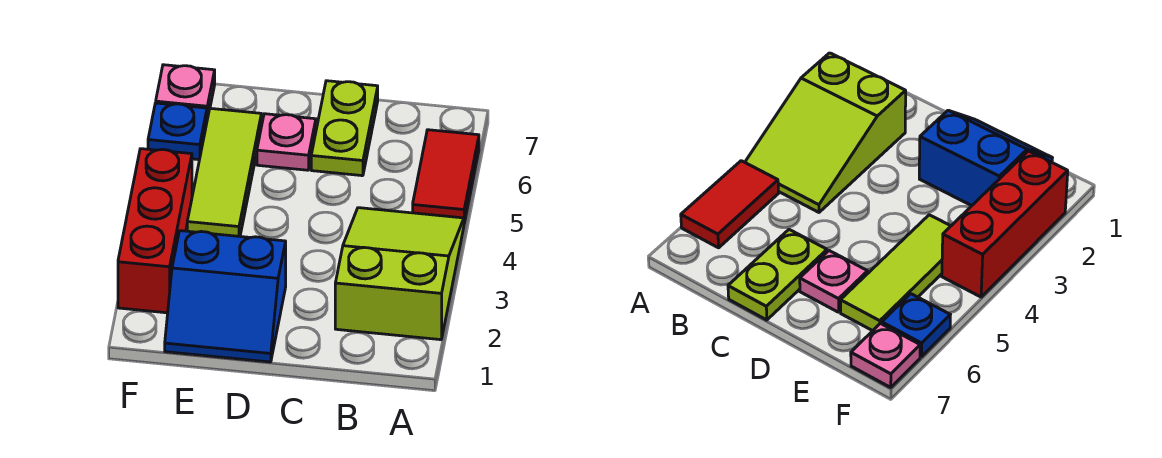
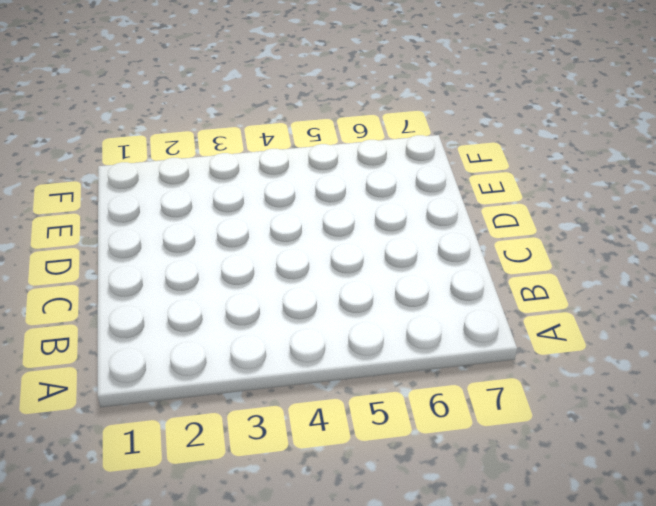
none -> lime 2x3 slope [335,208,464,340]
none -> red 1x2 tile [413,130,479,223]

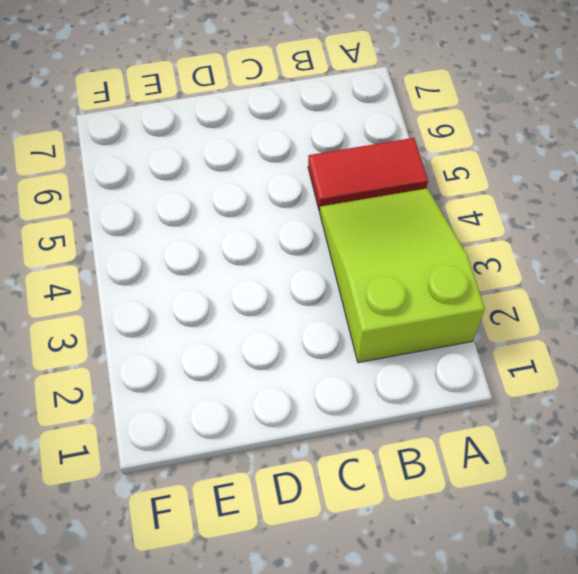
red 1x2 tile [308,138,428,211] -> red 1x2 tile turned to [413,130,479,223]
none -> lime 1x2 plate [311,81,378,176]
none -> blue 2x2 slope [165,231,286,362]

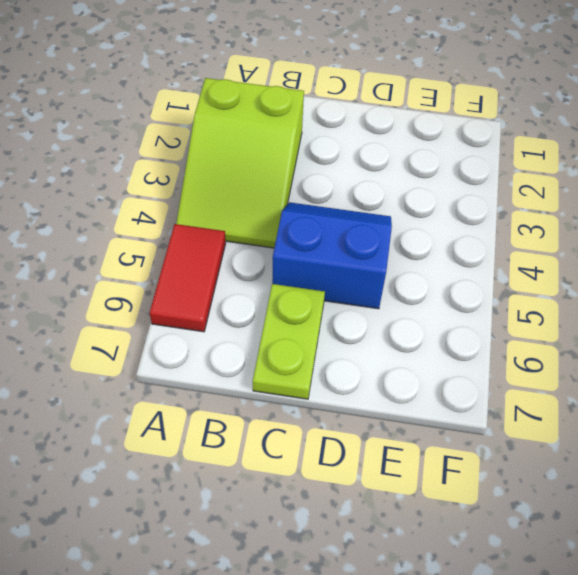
blue 2x2 slope [272,202,392,309] -> blue 2x2 slope moved to [165,231,286,362]
none -> pink 1x1 plate [257,114,316,170]
none -> lime 1x3 tile [187,108,261,236]

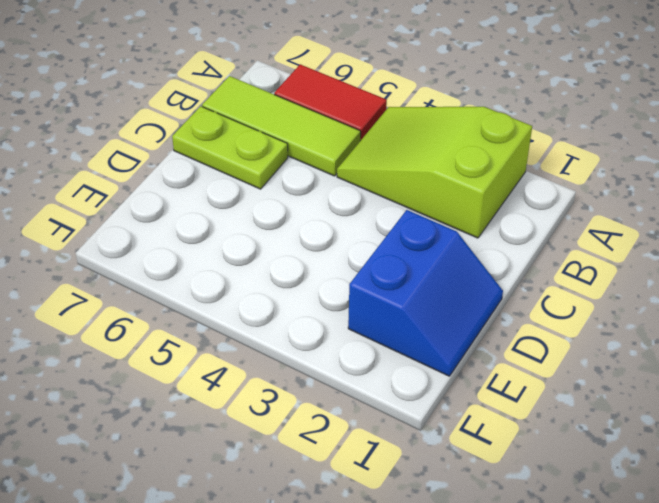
lime 1x3 tile [202,76,361,176] -> lime 1x3 tile moved to [187,108,261,236]
none -> pink 1x1 plate [257,114,316,170]
none -> red 1x3 brick [118,149,192,313]

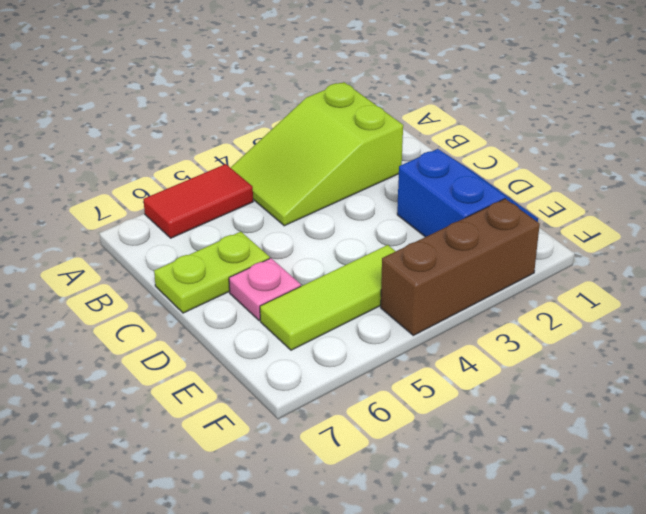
brown 1x3 brick [381,199,540,335] -> red 1x3 brick [118,149,192,313]
none -> blue 1x1 plate [148,103,207,160]
none -> pink 1x1 plate [156,65,215,119]

